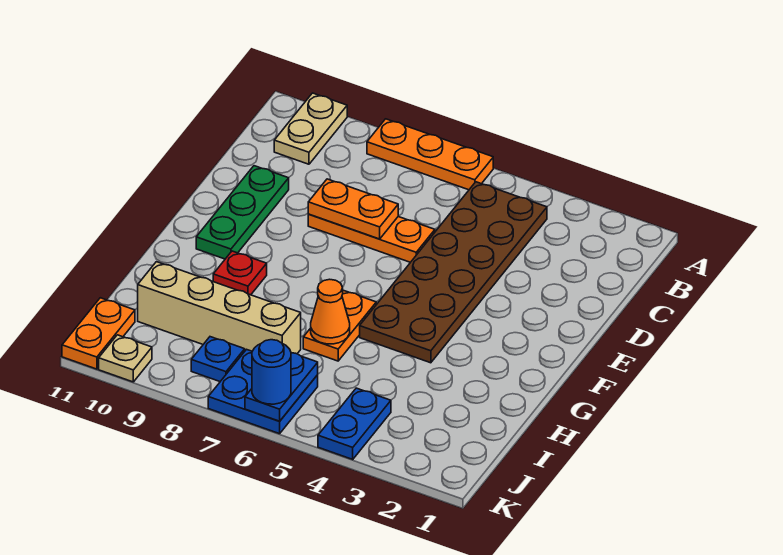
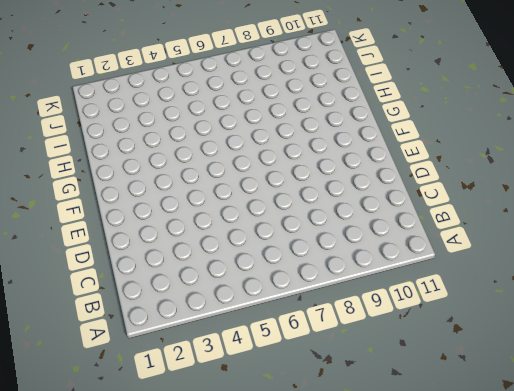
none -> orange 1x3 plate [367,119,493,190]
none -> tan 1x2 plate [274,93,347,164]
none -> brown 2x6 plate [360,182,547,363]

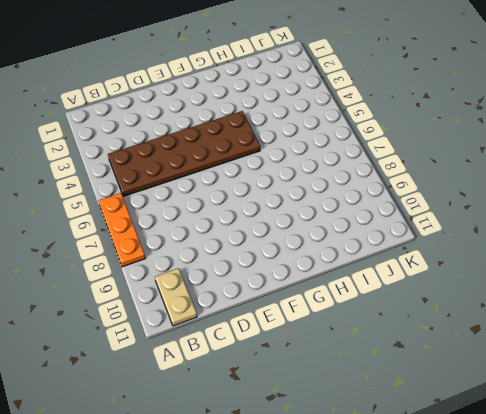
tan 1x2 plate [155,268,197,326] -> tan 1x2 plate turned to [274,93,347,164]
none -> orange 1x3 plate [308,214,435,262]
none -> green 1x3 plate [196,166,289,259]
none -> orange 1x2 plate [303,290,376,361]

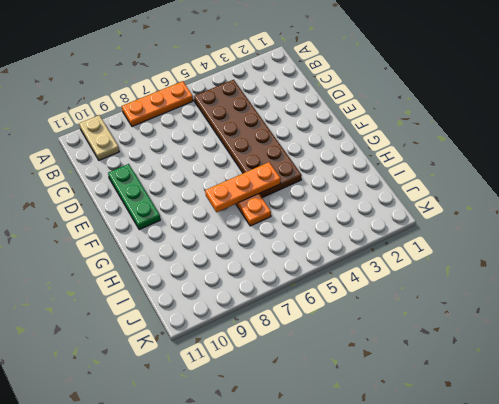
orange 1x3 plate [205,162,281,212] -> orange 1x3 plate moved to [308,214,435,262]
none -> red 1x1 plate [213,251,267,295]
none -> tan 1x4 brick [138,262,301,354]
none -> blue 1x2 plate [318,388,391,459]

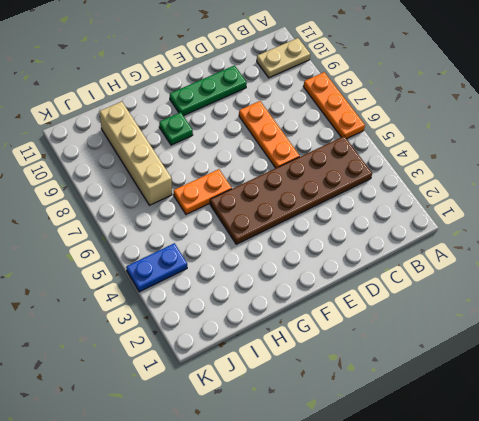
green 1x1 plate [159,112,193,145] -> red 1x1 plate [213,251,267,295]
none -> blue 2x2 plate [208,349,318,434]
none -> blue 1x1 plate [191,337,245,381]
none -> orange 1x2 plate [62,298,135,369]

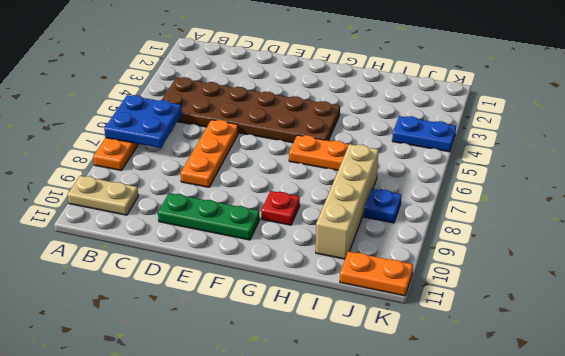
blue 2x2 plate [104,95,182,148] -> blue 2x2 plate moved to [208,349,318,434]
none -> tan 1x1 plate [99,335,152,382]
none -> orange 1x2 plate [308,179,398,239]
none -> orange 1x1 cone [311,279,350,344]

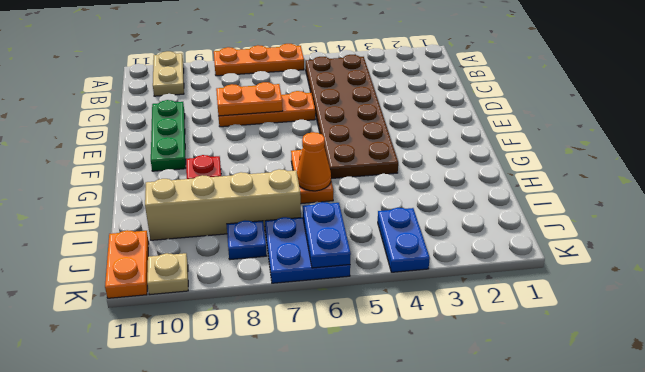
none -> blue 1x1 round brick [252,340,291,404]

